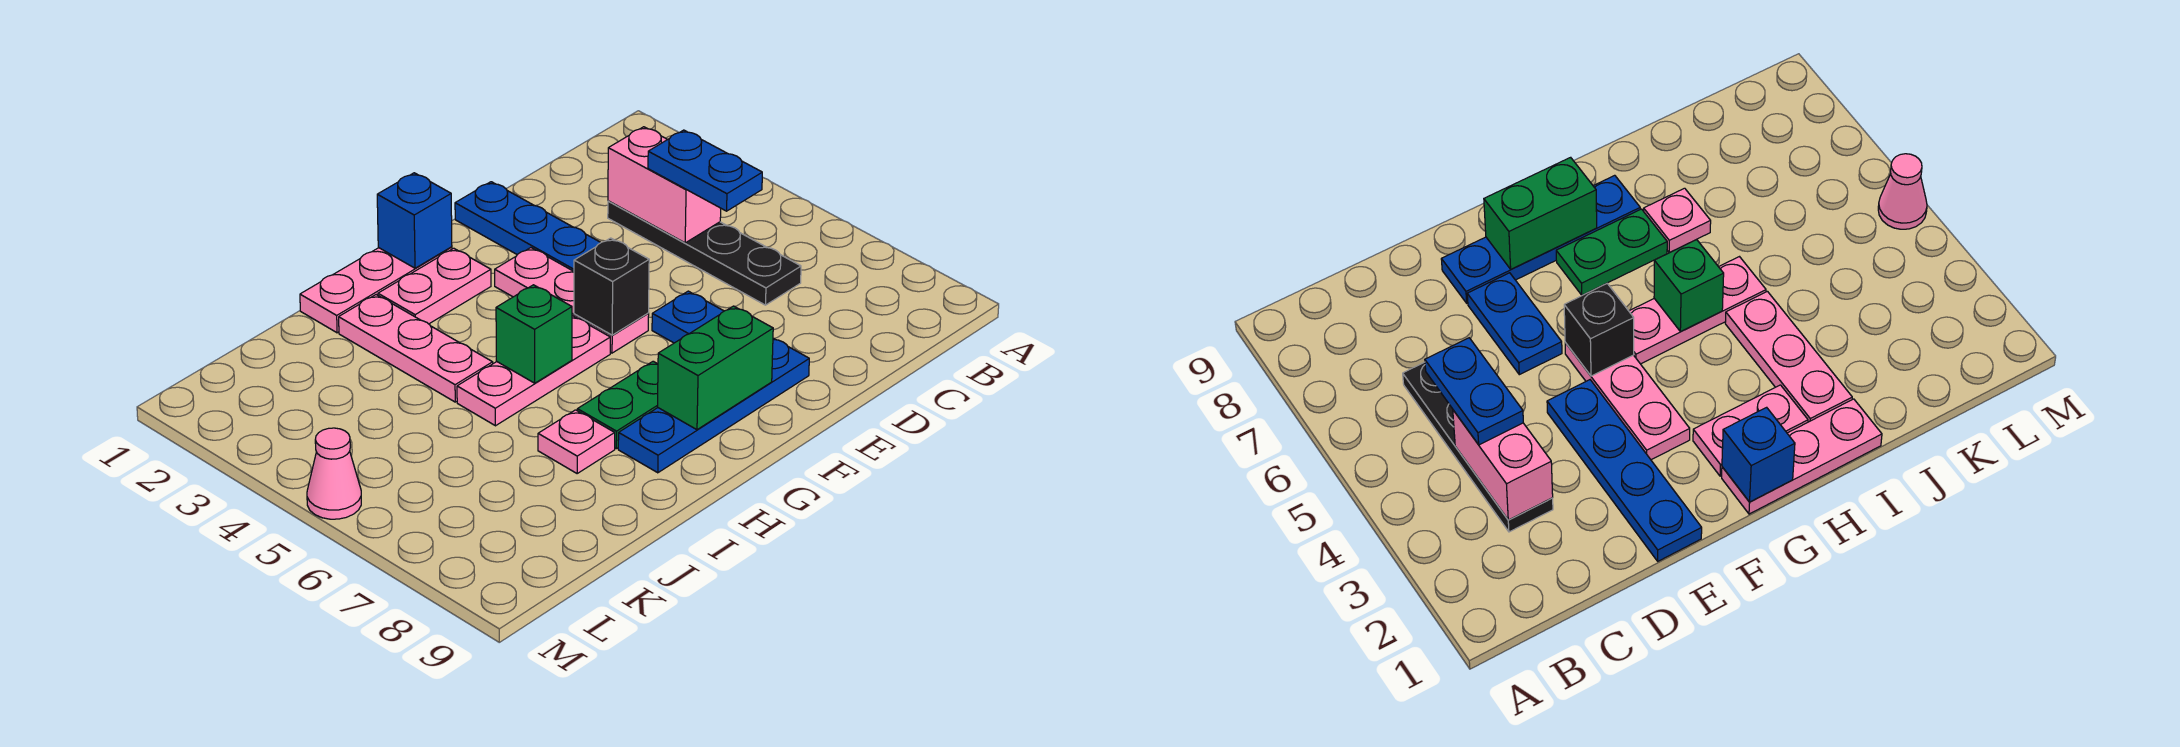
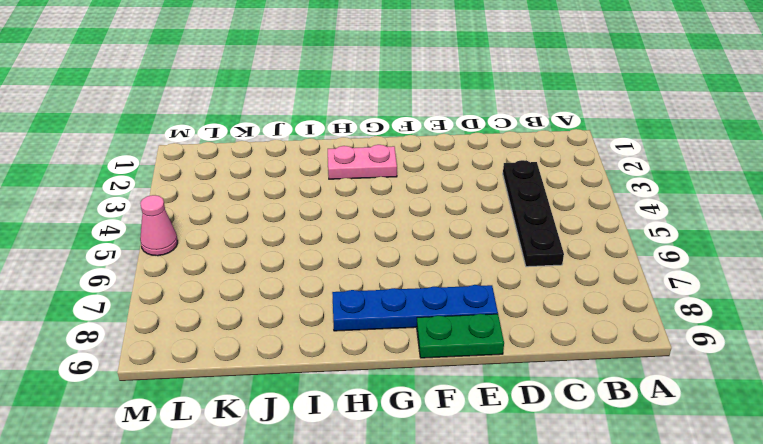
green 1x2 plate [417,314,504,358] -> green 1x2 plate moved to [577,361,658,449]
none -> blue 1x4 plate [455,182,601,271]
none -> blue 1x2 plate [652,291,724,343]
none -> pink 1x3 plate [495,248,649,353]

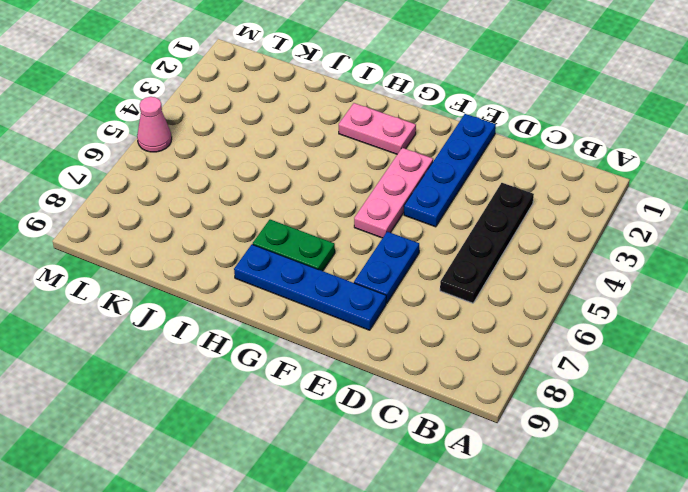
none -> pink 1x3 plate [300,247,452,333]
none -> pink 1x3 plate [457,316,610,426]
none -> pink 1x3 plate [339,295,493,402]

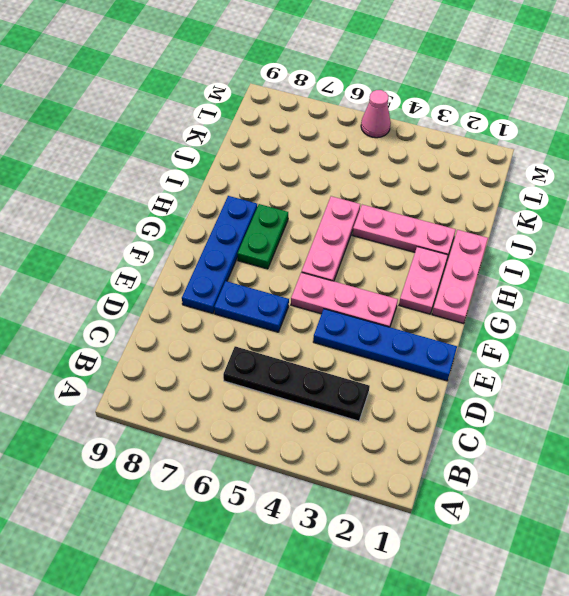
none -> pink 1x1 plate [538,410,615,473]
none -> pink 1x2 brick [608,127,721,243]
none -> black 1x1 brick [574,238,649,335]

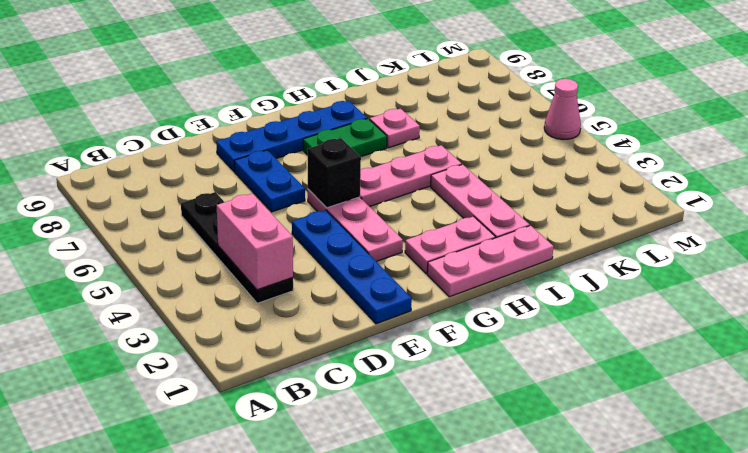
none -> green 1x2 brick [657,306,773,430]
none -> blue 1x1 brick [377,173,452,268]
none -> green 1x1 brick [496,285,572,383]

